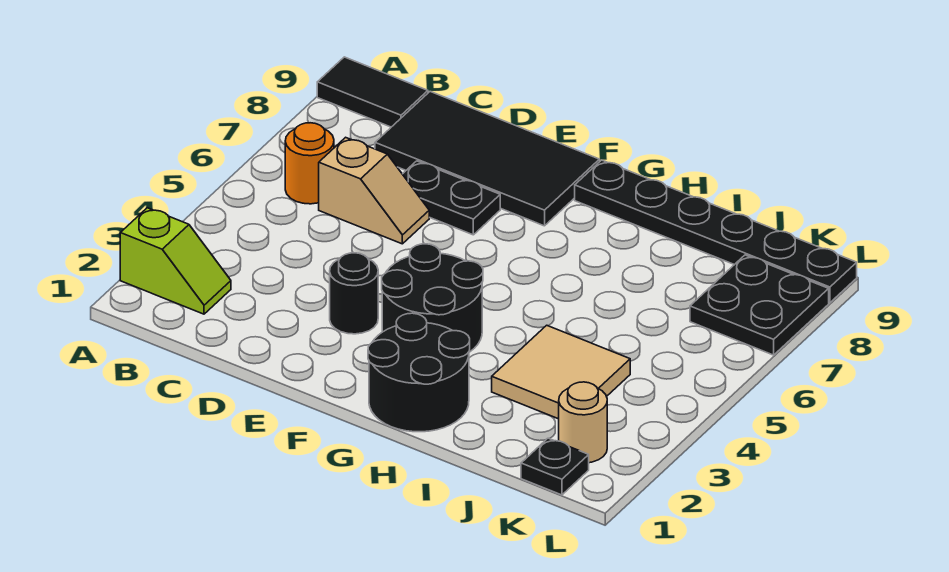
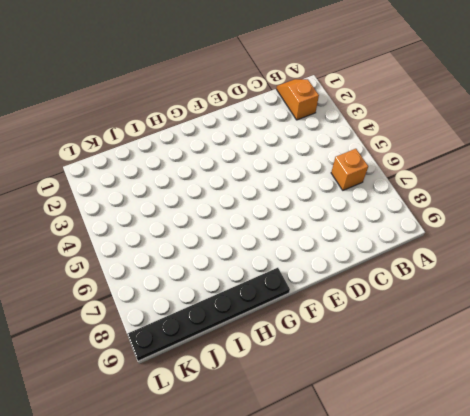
orange 1x2 slope [276,79,319,120] -> lime 1x2 slope [120,208,231,314]
orange 1x1 brick [331,149,368,190] -> orange 1x1 round brick [285,123,334,204]
none -> black 1x2 tile [317,57,428,127]
none -> tan 1x2 slope [319,137,429,244]
none -> black 2x4 tile [375,92,599,226]

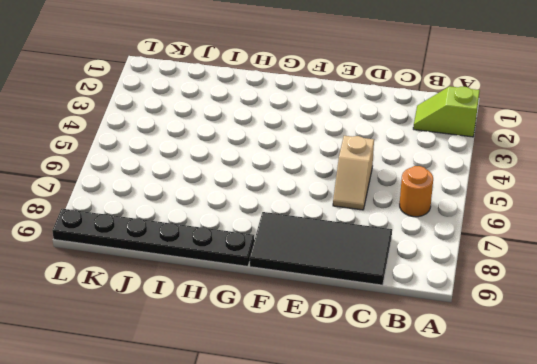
tan 1x2 slope [333,136,374,210] -> tan 1x2 slope turned to [319,137,429,244]
none -> black 1x2 tile [317,57,428,127]
none -> black 1x2 plate [403,161,500,235]
none -> black 1x1 round brick [330,253,378,334]

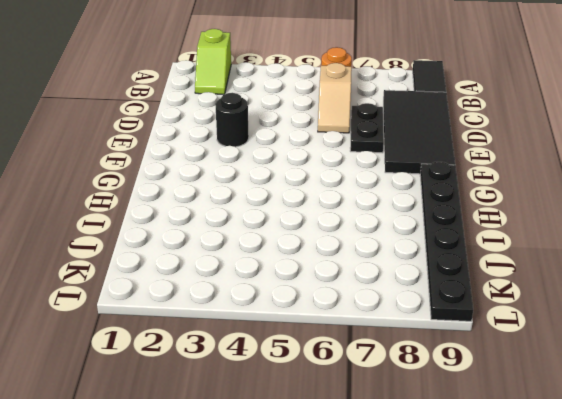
none -> black 2x2 round brick [382,244,483,352]
none -> black 2x2 round brick [368,313,470,432]
none -> tan 2x2 tile [492,325,630,419]

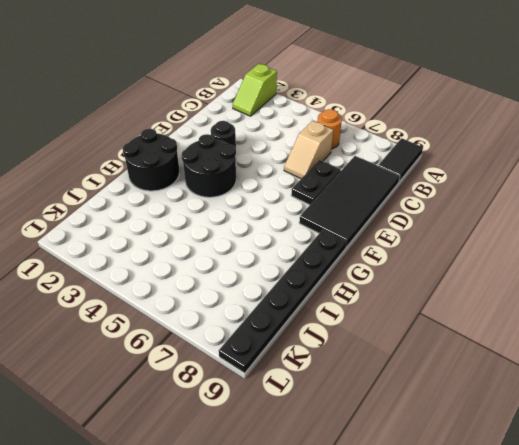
none -> tan 2x2 tile [492,325,630,419]
none -> black 1x1 plate [521,438,589,495]
none -> tan 1x1 round brick [559,382,607,463]

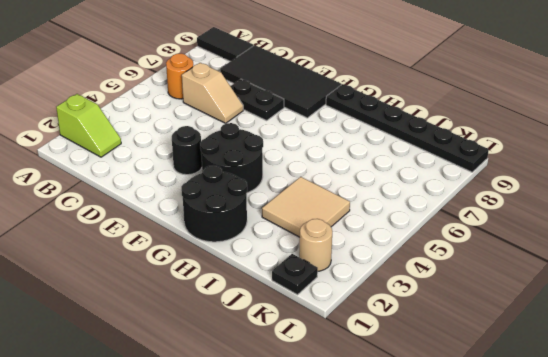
none -> black 2x2 plate [690,255,829,355]

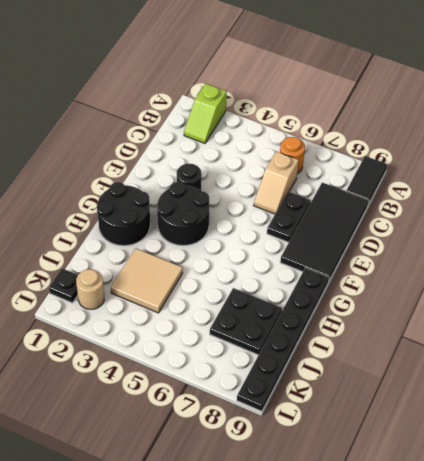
black 2x2 plate [210,288,282,355] -> black 2x2 plate moved to [690,255,829,355]

